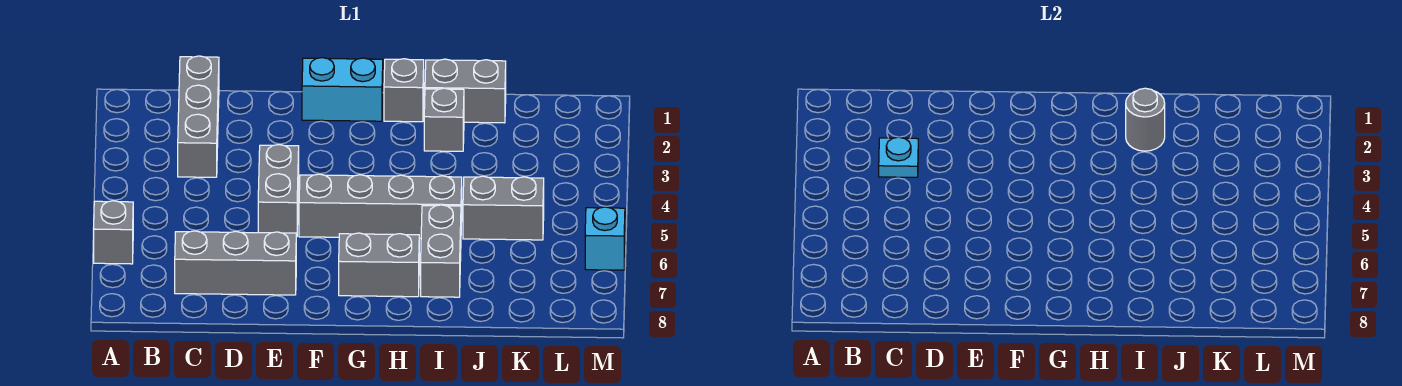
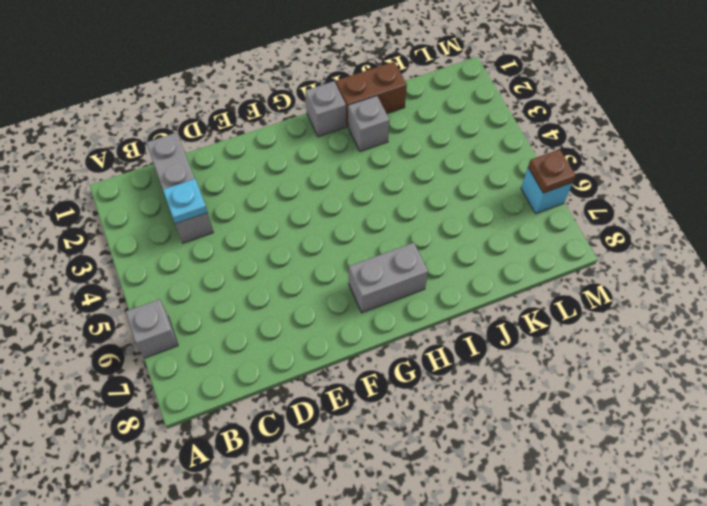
brown 1x2 brick [336,62,407,126] -> grey 1x2 brick [425,59,506,123]
brown 1x1 plate [528,149,576,193] -> none
none -> grey 1x3 brick [175,231,296,295]
none -> grey 1x2 brick [258,145,299,237]
none -> cyan 1x2 brick [302,58,383,121]

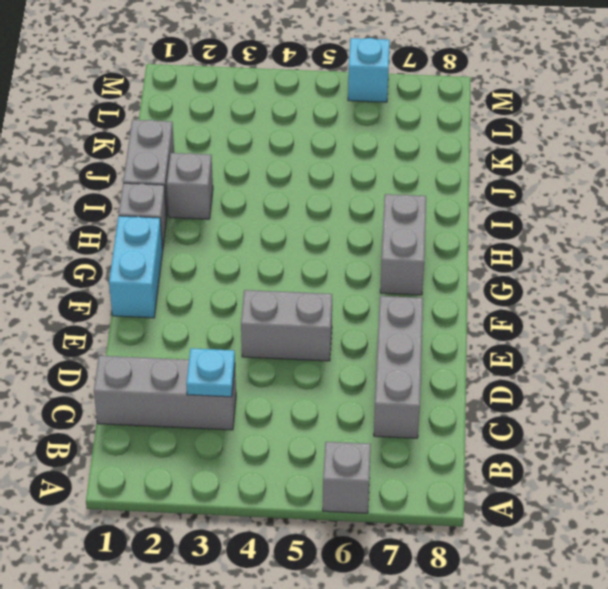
none -> grey 1x4 brick [299,174,462,238]
none -> grey 1x2 brick [421,205,461,297]
none -> grey 1x2 brick [463,176,544,240]

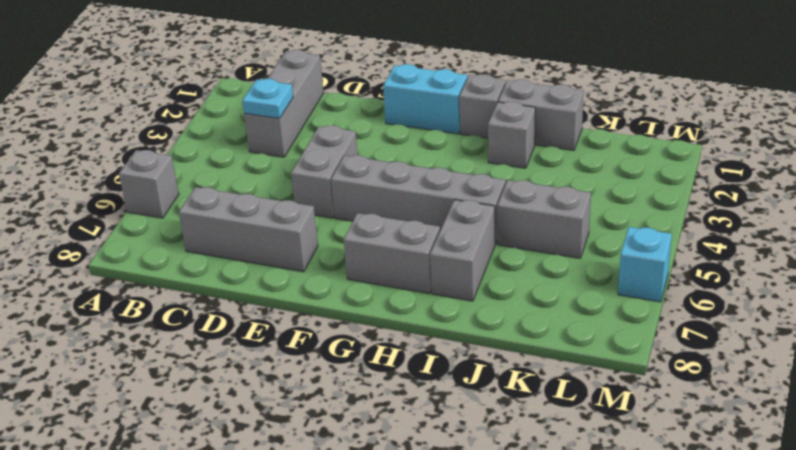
none -> grey 1x1 round brick [1126,88,1165,151]

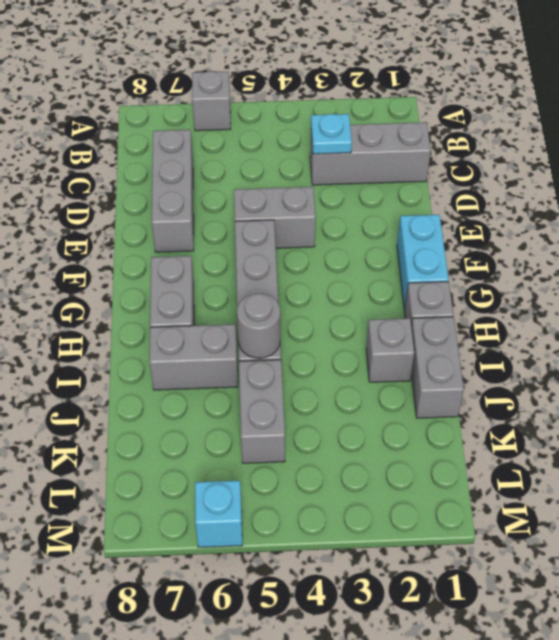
grey 1x1 round brick [237,293,280,358] -> grey 1x1 round brick moved to [1126,88,1165,151]

